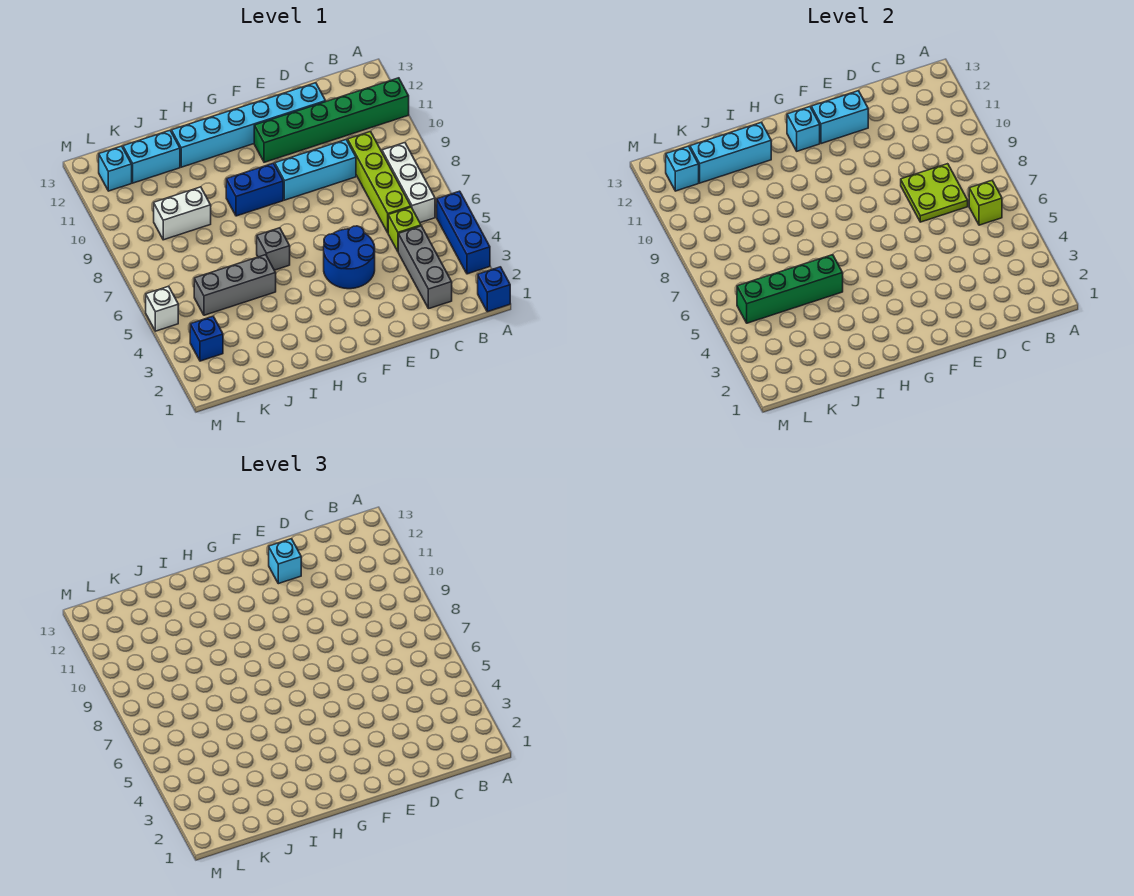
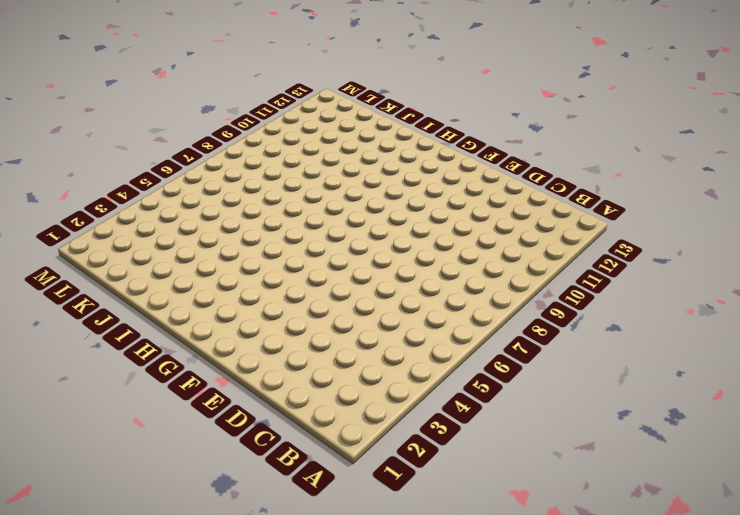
none -> blue 1x1 brick [478,267,510,312]
none -> blue 1x3 brick [437,191,490,274]
none -> green 1x6 brick [254,78,409,162]

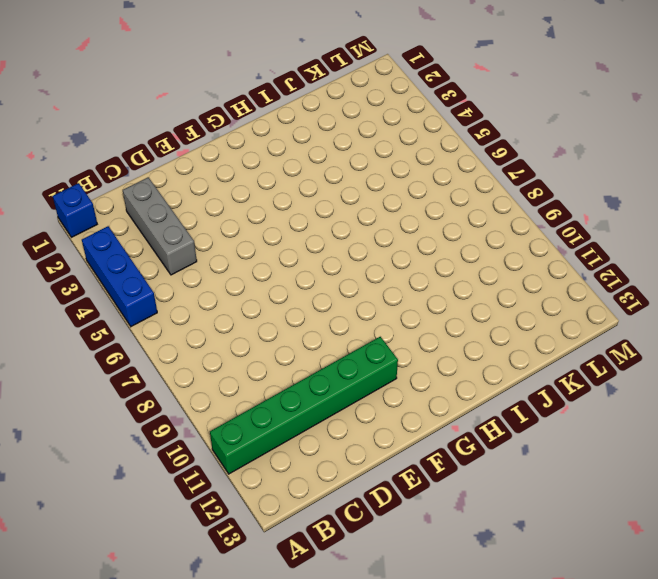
none -> white 1x3 brick [382,143,435,223]
none -> lime 1x1 brick [388,207,421,251]
none -> lime 1x4 brick [348,132,411,232]

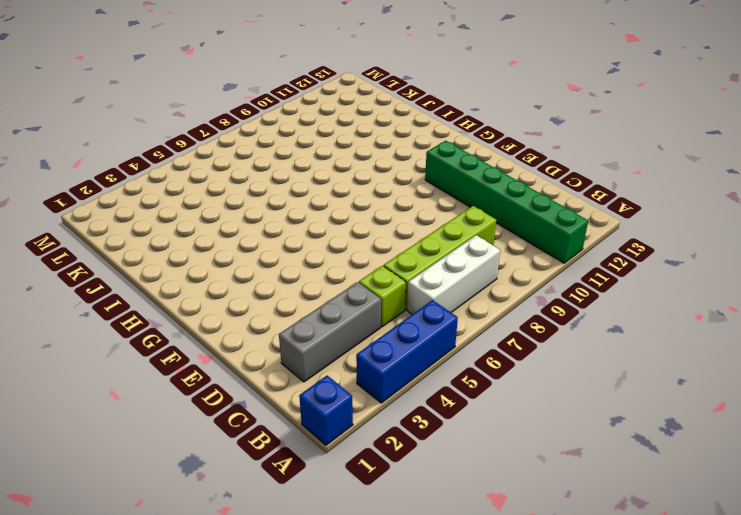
none -> cyan 1x3 brick [275,140,356,200]
none -> cyan 1x6 brick [172,83,326,167]
none -> blue 2x2 round brick [324,226,375,289]

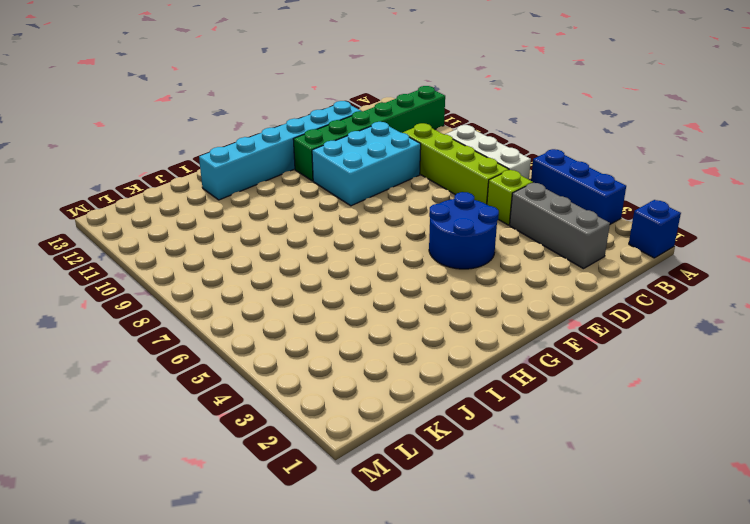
cyan 2x3 brick [312,122,421,206] -> cyan 1x3 brick [275,140,356,200]
none -> blue 1x2 brick [226,163,283,216]
none -> grey 1x1 brick [257,228,290,270]
none -> grey 1x3 brick [194,255,276,315]

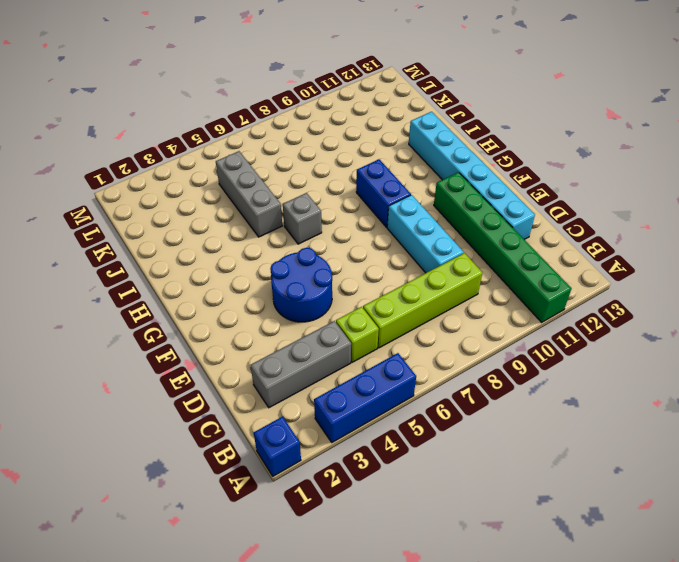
none -> white 1x3 brick [382,143,435,223]
none -> white 1x2 brick [154,187,211,240]
none -> cyan 1x2 brick [123,131,180,183]

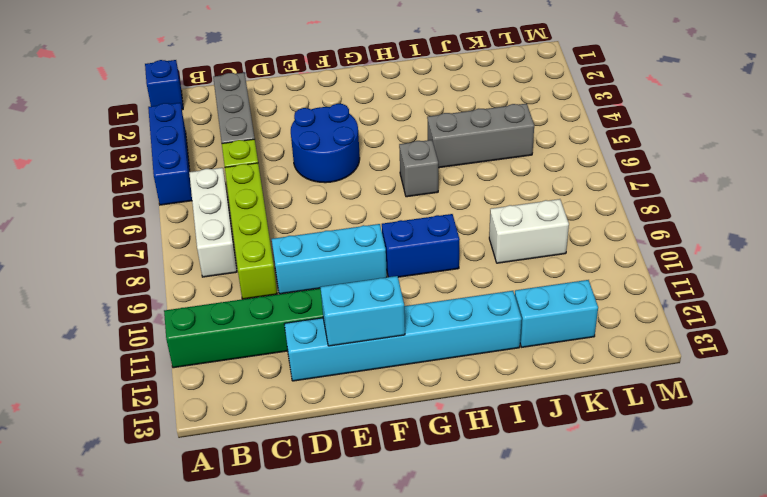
none -> blue 1x1 brick [190,316,223,361]
none -> cyan 1x1 brick [99,146,132,191]
none -> white 1x1 brick [146,286,178,331]

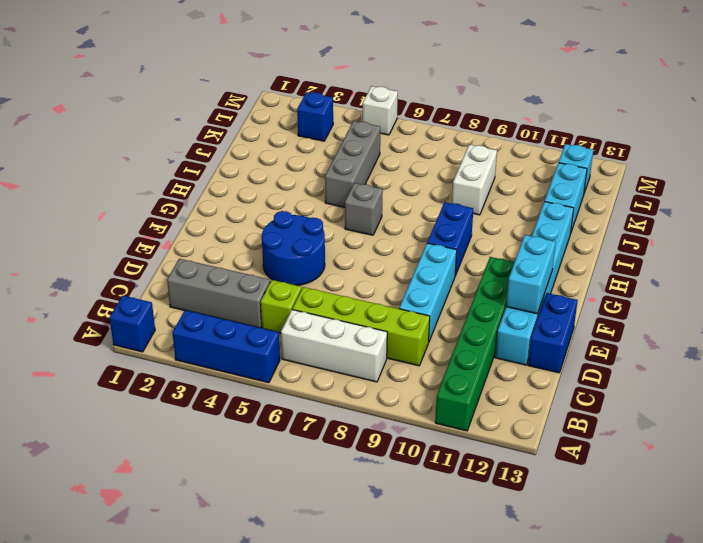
blue 1x2 brick [528,293,578,373] -> none
none -> lime 1x1 brick [969,180,1002,225]
none -> lime 2x2 plate [901,164,968,222]
none -> cyan 1x1 brick [787,107,820,151]

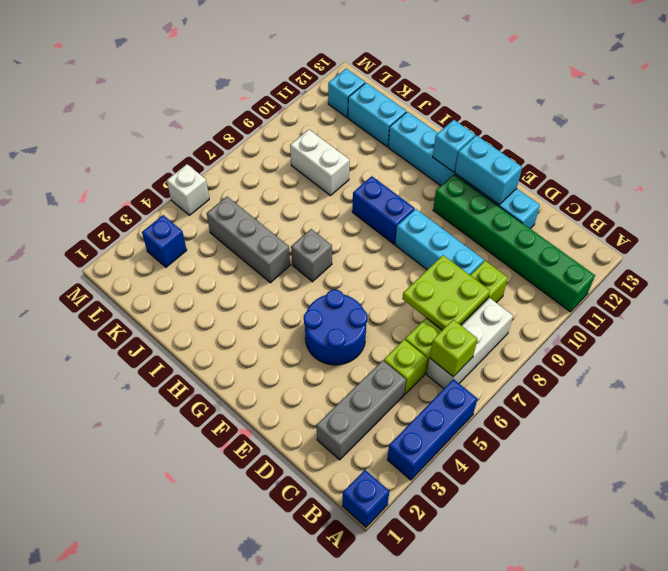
none -> green 1x4 brick [737,255,843,323]
none -> cyan 1x3 brick [690,122,771,183]
none -> cyan 1x1 brick [666,146,699,191]

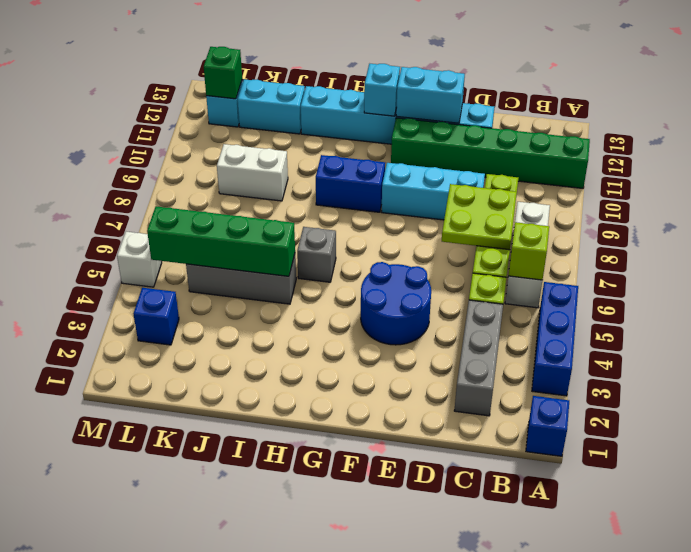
green 1x1 brick [204,47,242,99] -> cyan 1x1 brick [666,146,699,191]
none -> cyan 1x3 brick [690,122,771,183]
none -> cyan 1x1 brick [269,539,301,584]

